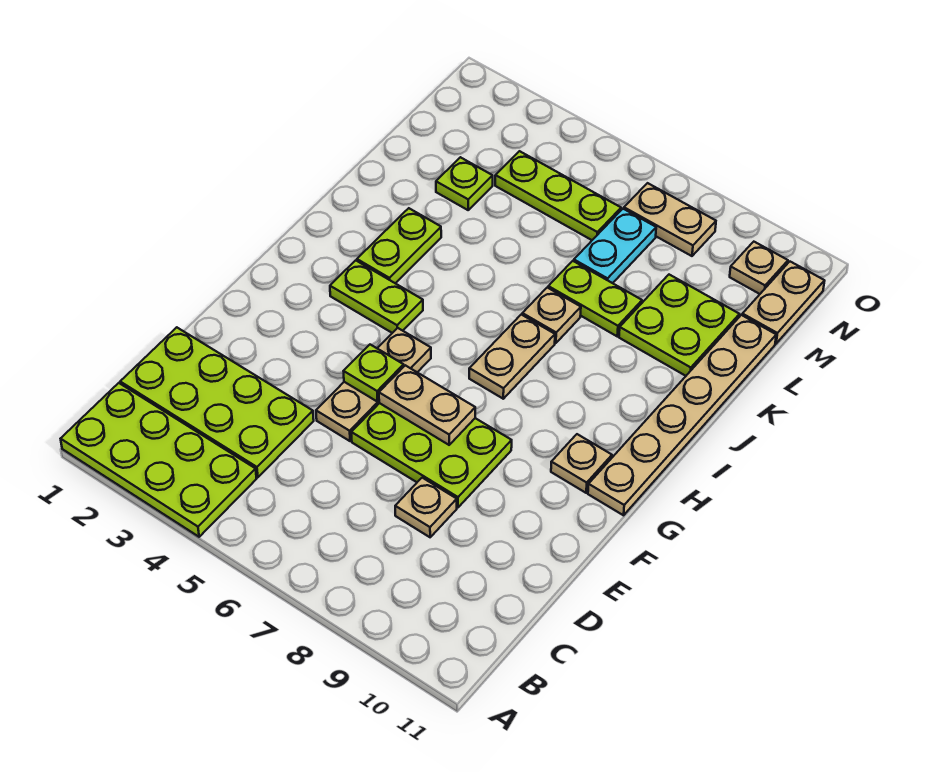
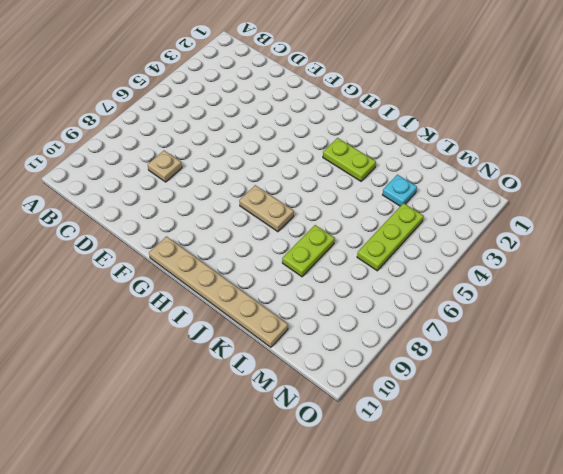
cyan 1x1 plate [382,175,417,206] -> lime 1x1 plate [436,157,493,210]
none -> lime 2x4 plate [61,383,257,537]
none -> lime 2x4 plate [120,327,314,477]
none -> tan 1x3 plate [316,328,431,441]

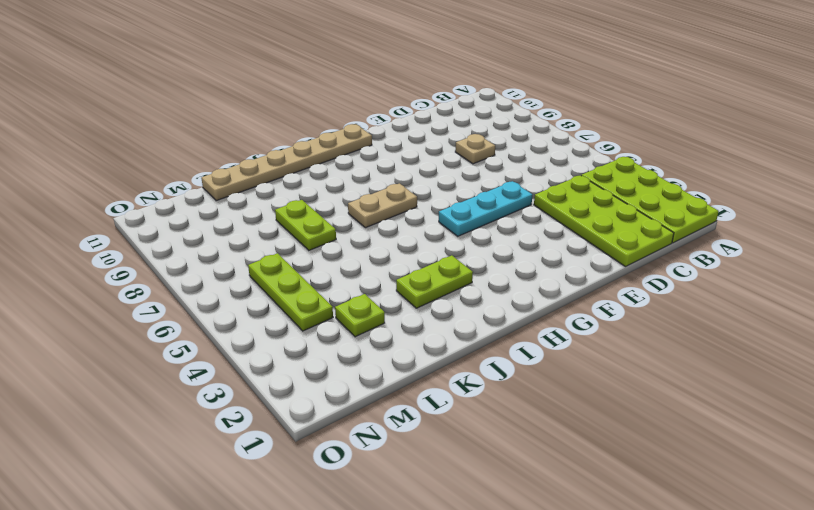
cyan 1x3 plate [439,181,532,236] -> tan 1x3 plate [316,328,431,441]
none -> lime 2x3 plate [351,403,512,507]
none -> tan 1x1 plate [551,434,612,493]
none -> lime 1x2 plate [330,260,423,333]

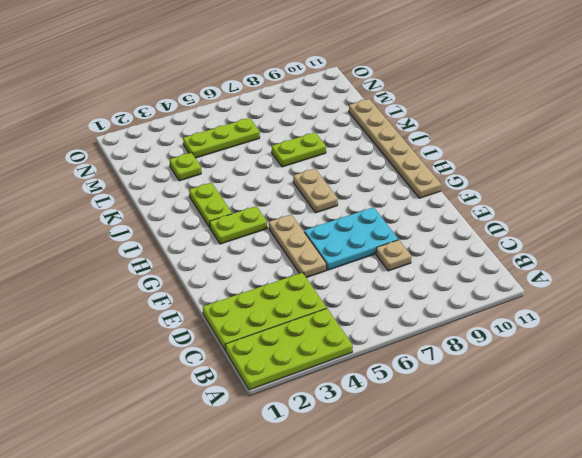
cyan 2x3 plate [304,207,398,270] -> lime 2x3 plate [351,403,512,507]
none -> tan 1x1 plate [551,434,612,493]
none -> tan 1x1 plate [522,288,581,343]
none -> lime 2x2 plate [619,275,740,376]

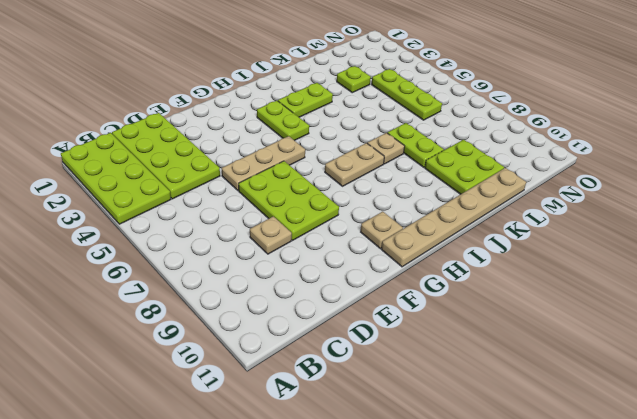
none -> cyan 1x2 plate [574,209,656,283]
none -> tan 1x2 plate [742,262,824,344]
none -> tan 1x2 plate [624,183,716,256]

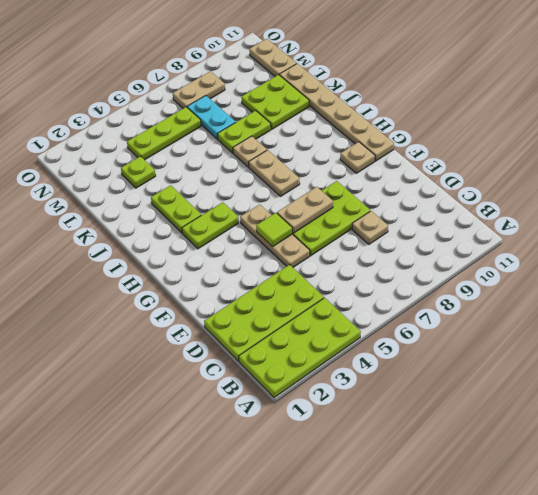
lime 1x1 tile [256,213,292,247] -> lime 1x1 plate [344,345,404,402]
none -> tan 1x1 plate [730,242,788,294]

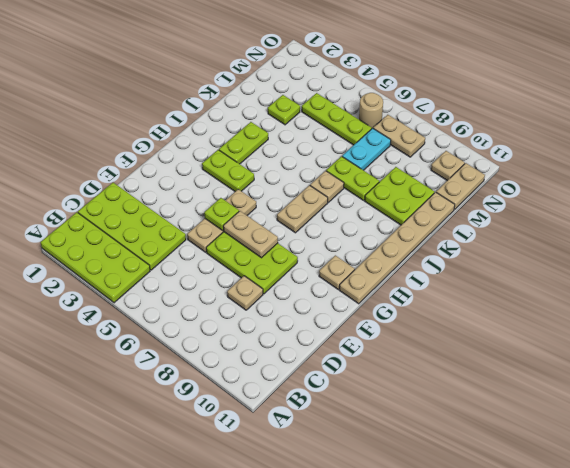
tan 1x1 round brick [359,93,383,128] -> none

